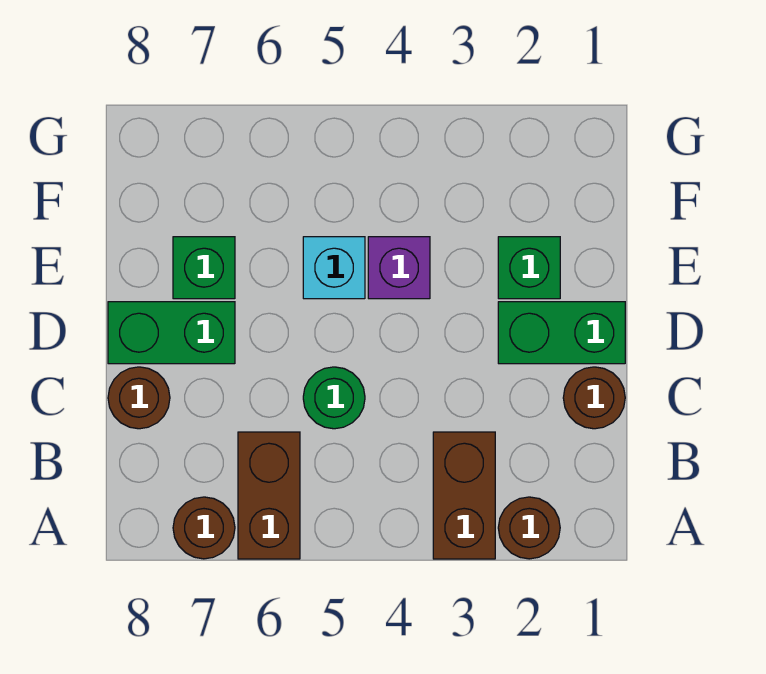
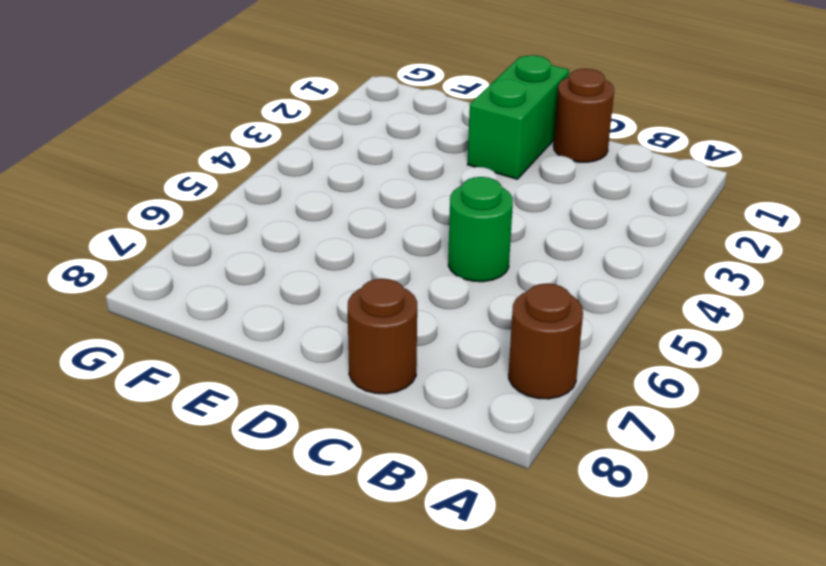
none -> brown 1x1 round brick [498,497,560,559]
none -> brown 1x2 brick [433,432,495,559]
none -> brown 1x2 brick [238,432,300,559]

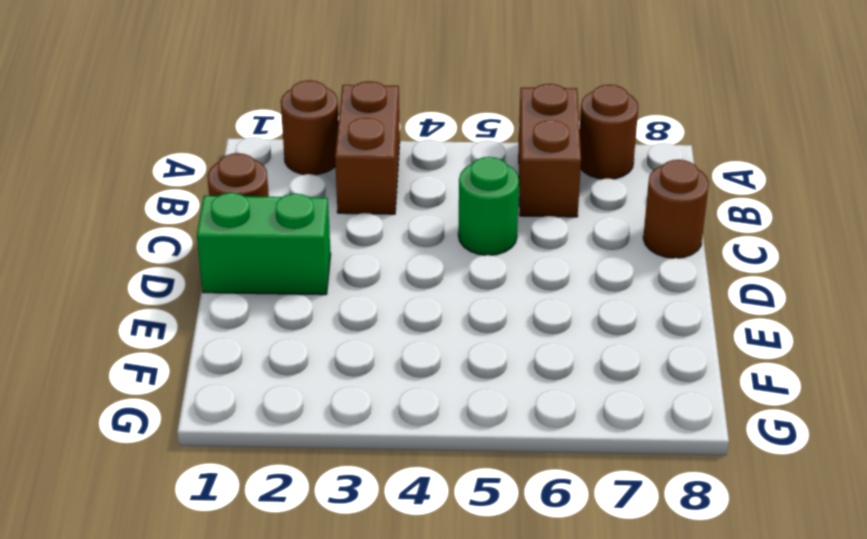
none -> green 1x2 brick [108,302,235,364]
none -> green 1x1 brick [498,237,560,299]
none -> purple 1x1 brick [368,237,430,299]

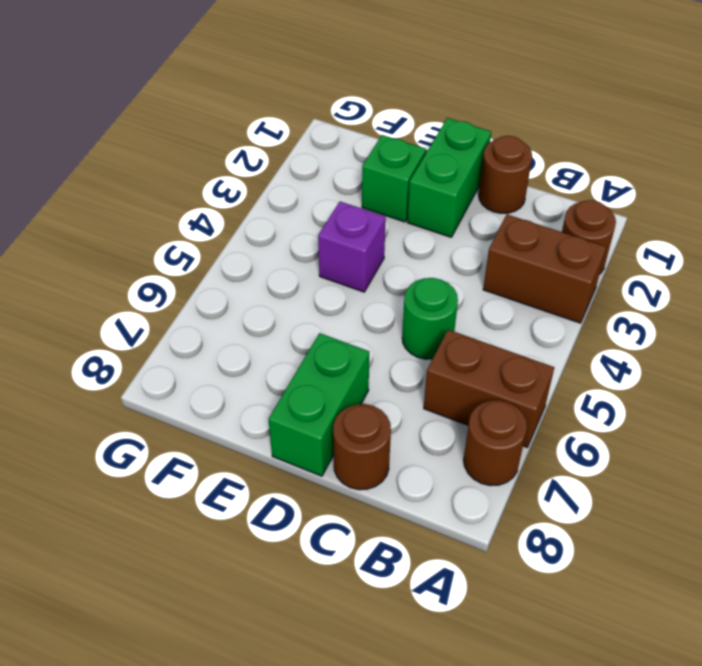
none -> cyan 1x1 brick [303,237,365,299]
none -> green 1x1 brick [173,237,235,299]

